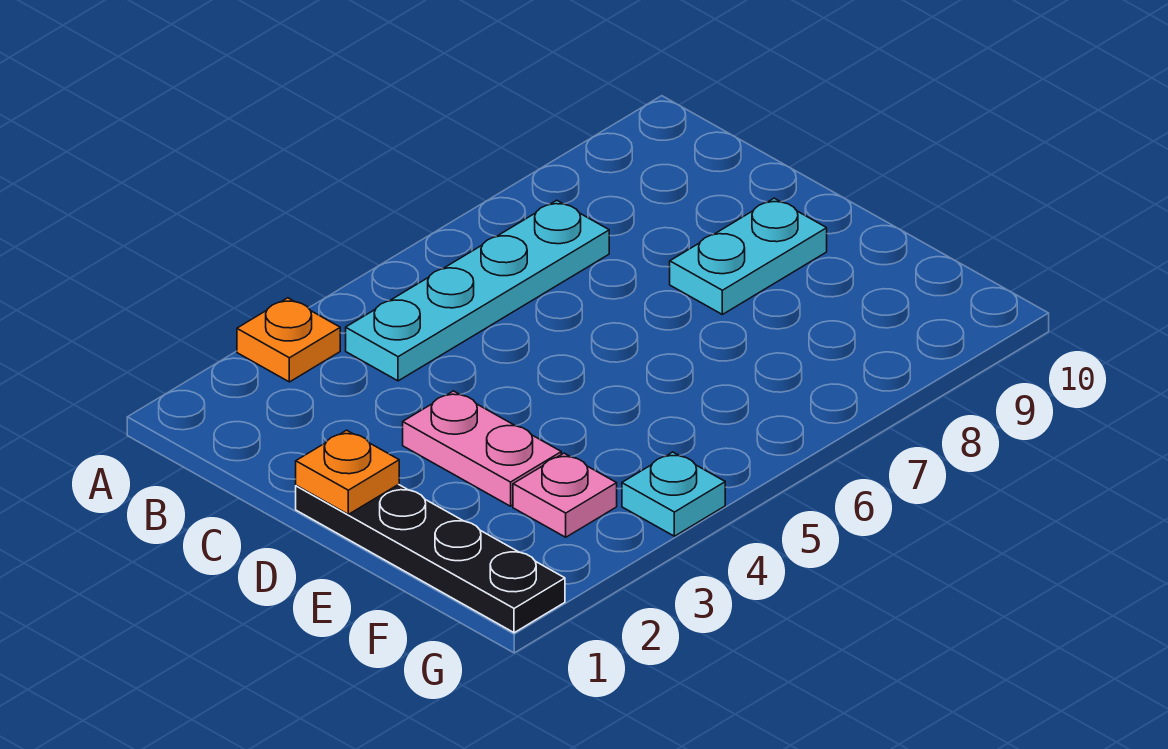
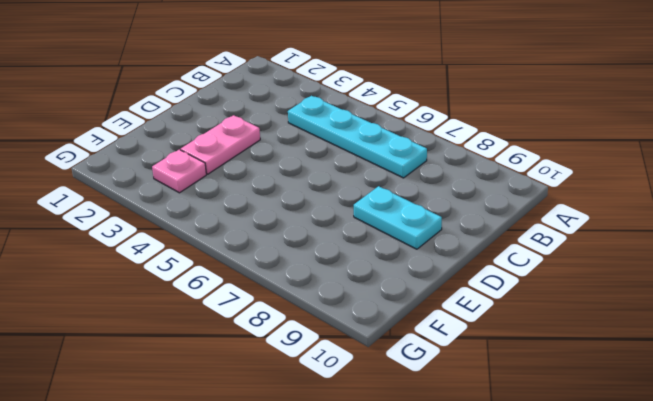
none -> orange 1x1 plate [237,298,340,382]
none -> black 1x4 plate [296,484,565,633]

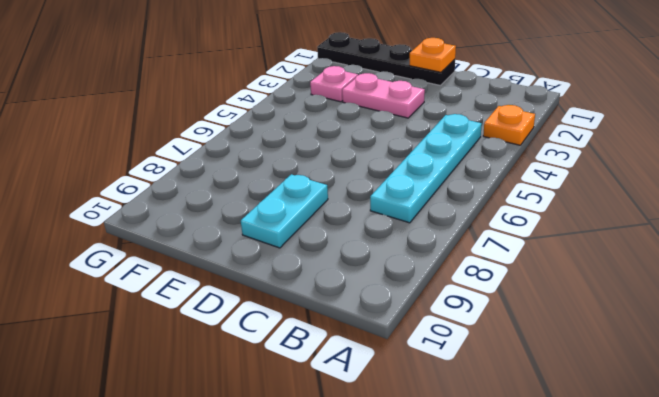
none -> cyan 1x1 plate [622,452,725,536]

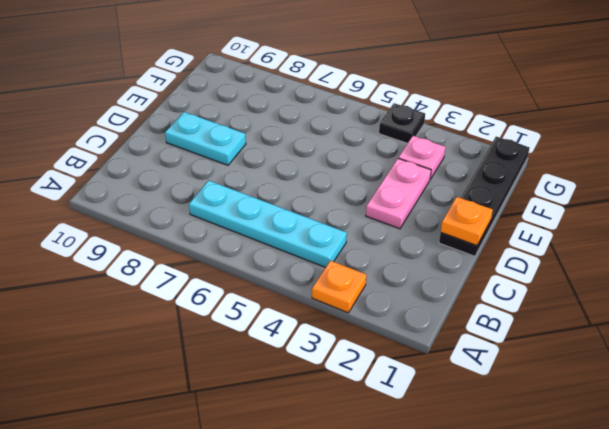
black 1x1 plate [379,103,425,143] -> cyan 1x1 plate [622,452,725,536]

